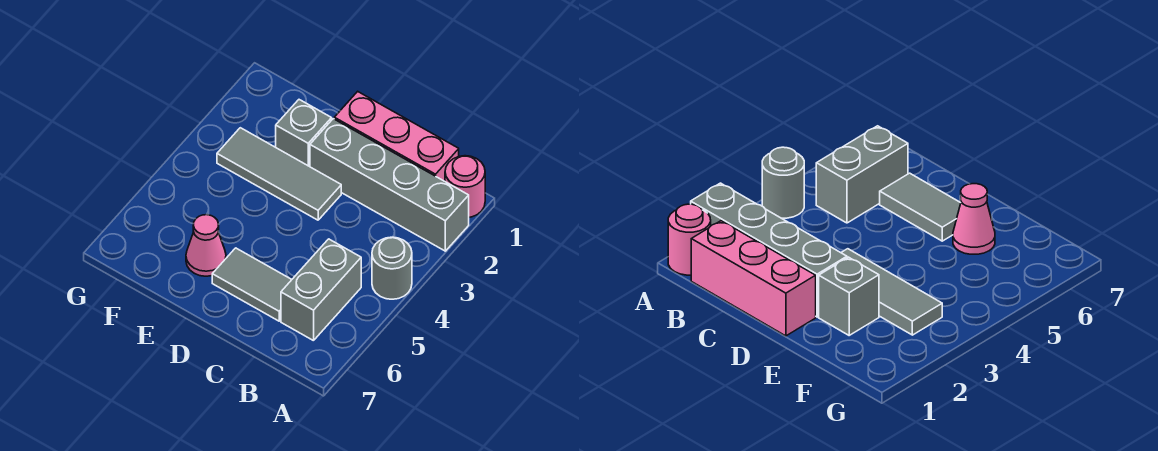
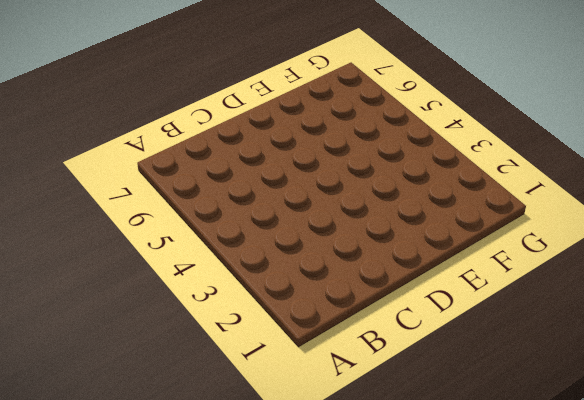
none -> pink 1x1 round brick [445,156,485,217]
none -> grey 1x4 brick [310,119,469,251]

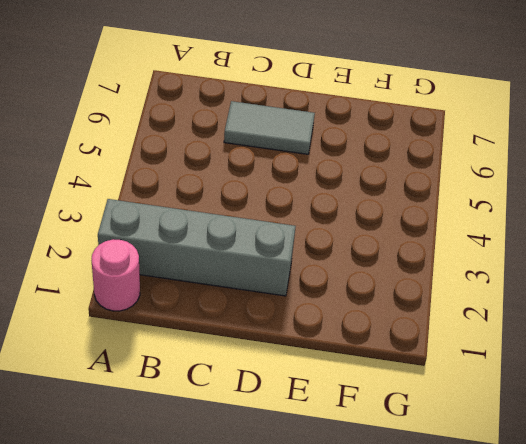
none -> grey 1x1 round brick [372,237,412,299]
none -> pink 1x3 brick [334,91,459,181]

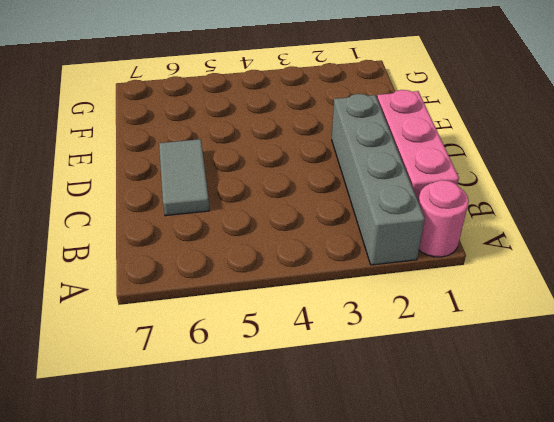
none -> grey 1x1 round brick [372,237,412,299]
none -> grey 1x2 brick [281,239,361,341]

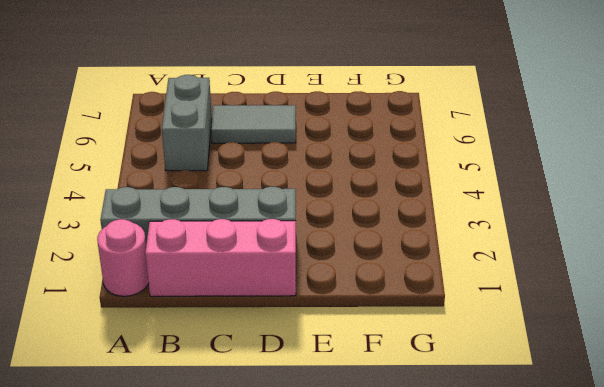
none -> grey 1x1 round brick [372,237,412,299]
none -> grey 1x3 tile [217,128,341,220]

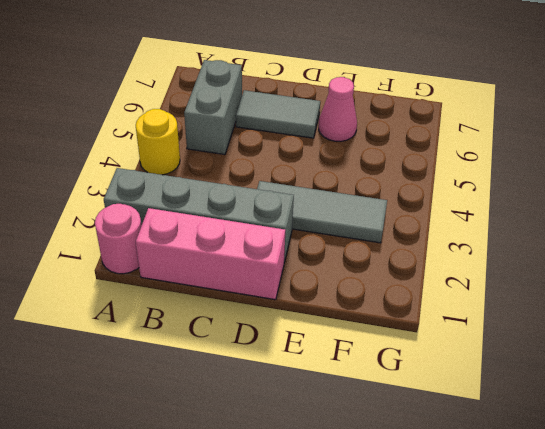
yellow 1x1 round brick [136,109,180,175] -> grey 1x1 round brick [372,237,412,299]
none -> grey 1x1 brick [276,100,332,167]

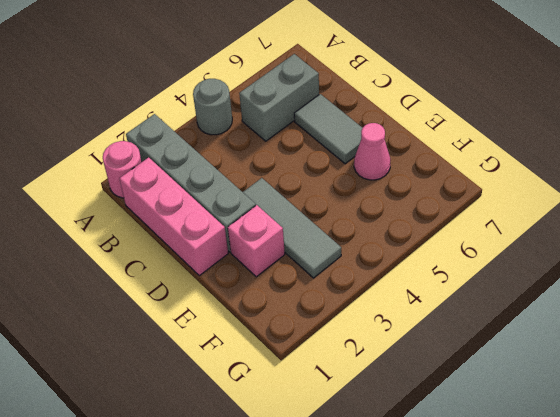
pink 1x1 brick [228,205,285,277] -> grey 1x1 brick [276,100,332,167]

